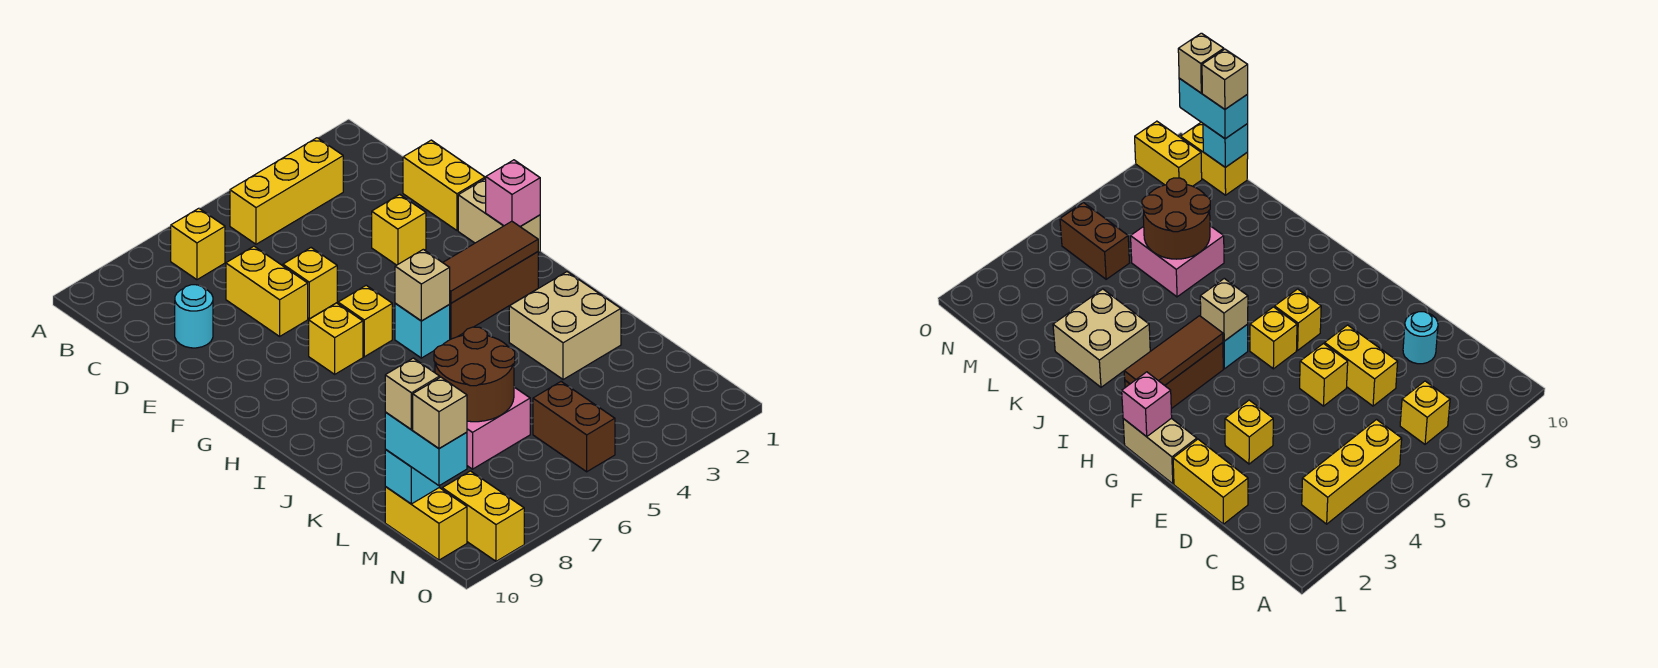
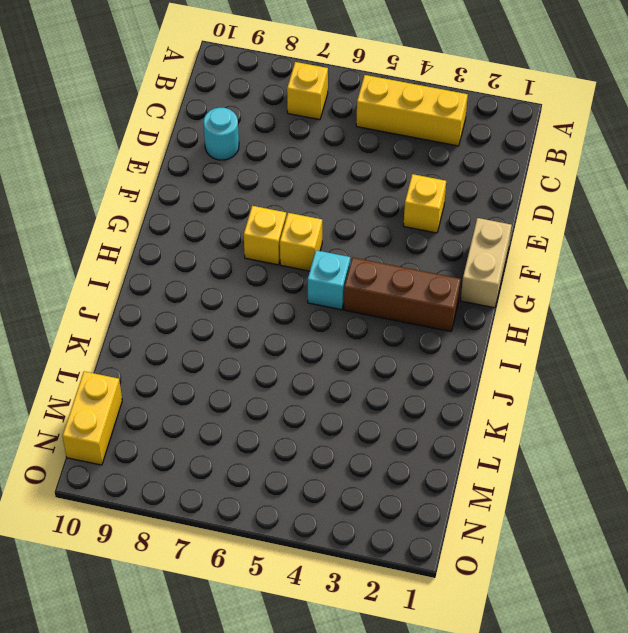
none -> yellow 1x2 brick [403,140,485,230]
none -> yellow 1x2 brick [226,246,308,336]
none -> yellow 1x1 brick [283,248,337,319]

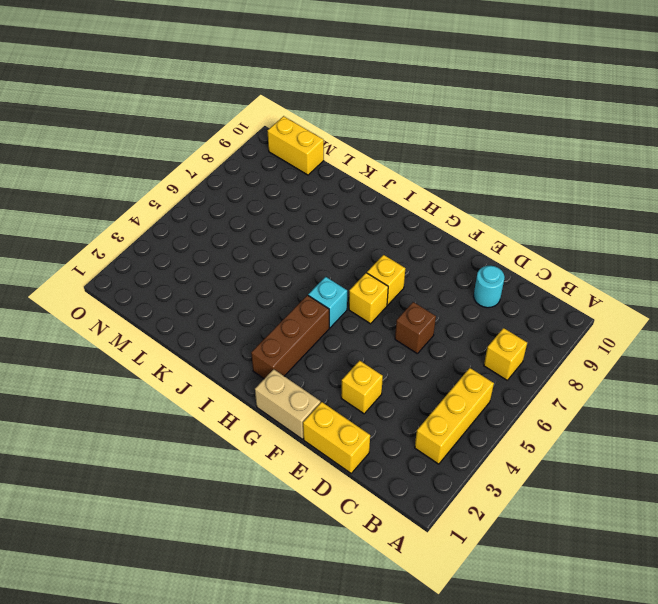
brown 1x1 brick [395,302,436,353] -> yellow 1x1 brick [283,248,337,319]
none -> yellow 1x2 brick [226,246,308,336]
none -> tan 2x2 brick [509,272,621,380]
none -> pink 2x2 brick [467,387,530,469]

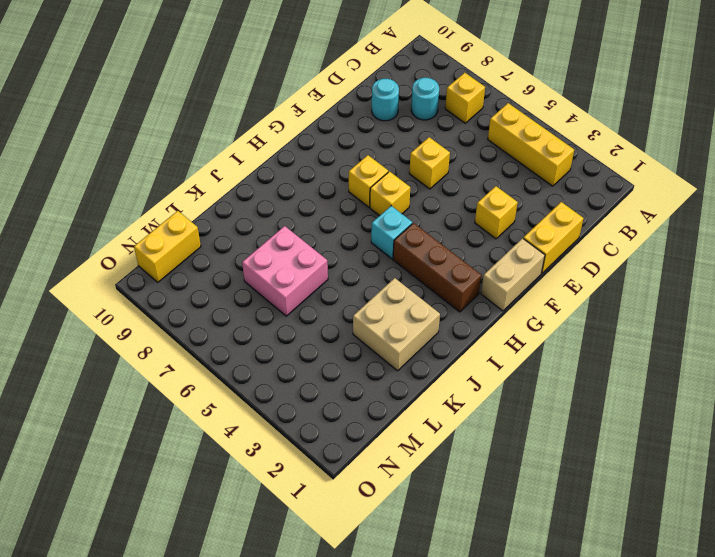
cyan 1x1 round brick [411,78,439,120] -> none
none -> yellow 1x2 brick [226,246,308,336]
none -> brown 1x2 brick [533,382,615,472]
none -> yellow 1x2 brick [442,471,524,561]

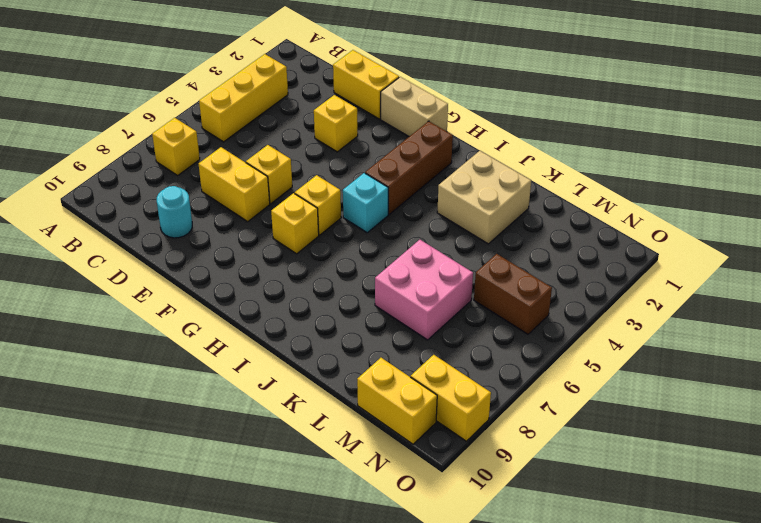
none -> pink 1x1 brick [486,160,540,226]
none -> brown 1x3 tile [443,221,538,303]
none -> tan 1x1 brick [395,249,450,321]

